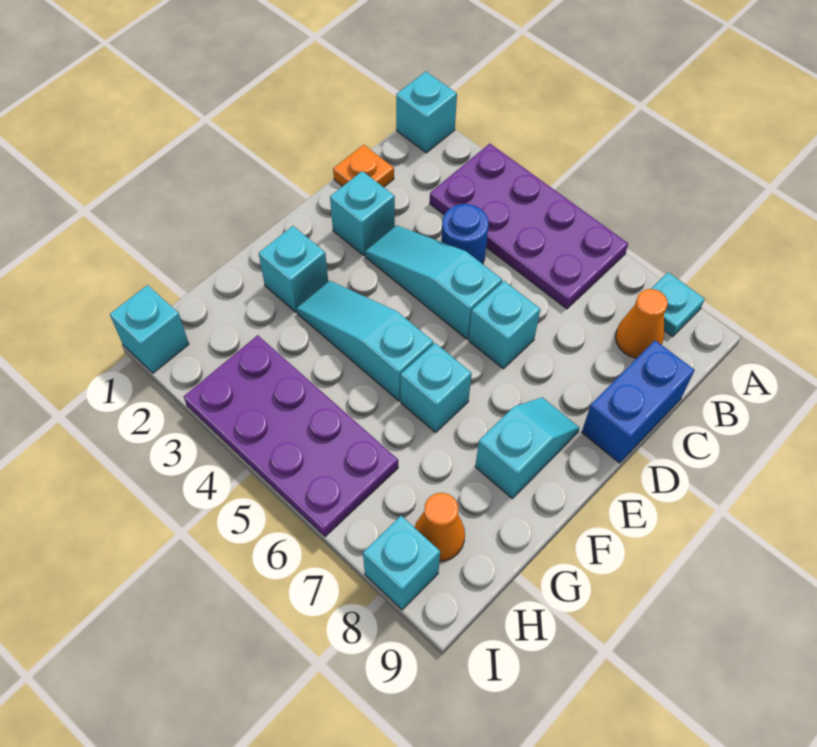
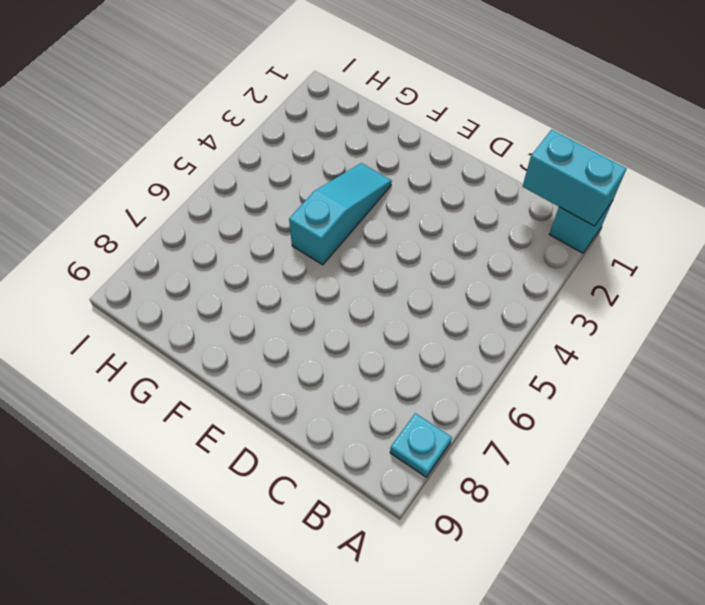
cyan 1x2 brick [523,129,627,226] -> none
none -> purple 2x4 plate [430,144,628,309]
none -> orange 1x1 cone [616,289,668,358]
none -> orange 1x1 plate [333,145,394,187]

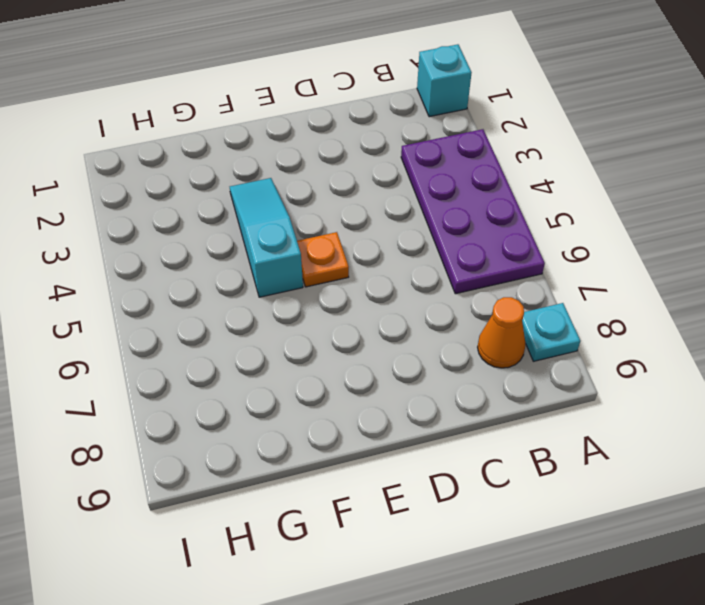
orange 1x1 plate [297,232,349,287] -> orange 1x1 plate moved to [333,145,394,187]
none -> blue 1x1 round brick [441,204,489,264]
none -> blue 1x2 brick [582,340,694,463]
none -> cyan 1x1 brick [330,171,395,256]

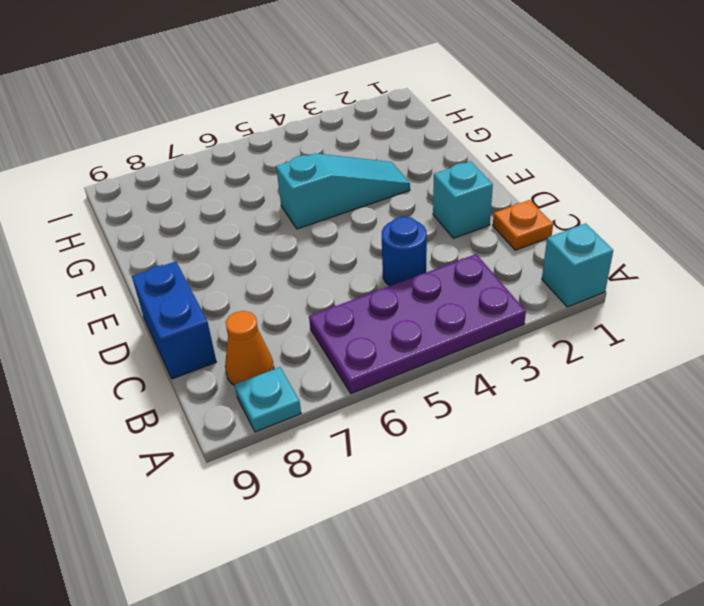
none -> cyan 1x3 slope [365,225,502,339]
none -> cyan 1x1 brick [469,281,540,369]
none -> cyan 1x2 slope [475,397,579,498]

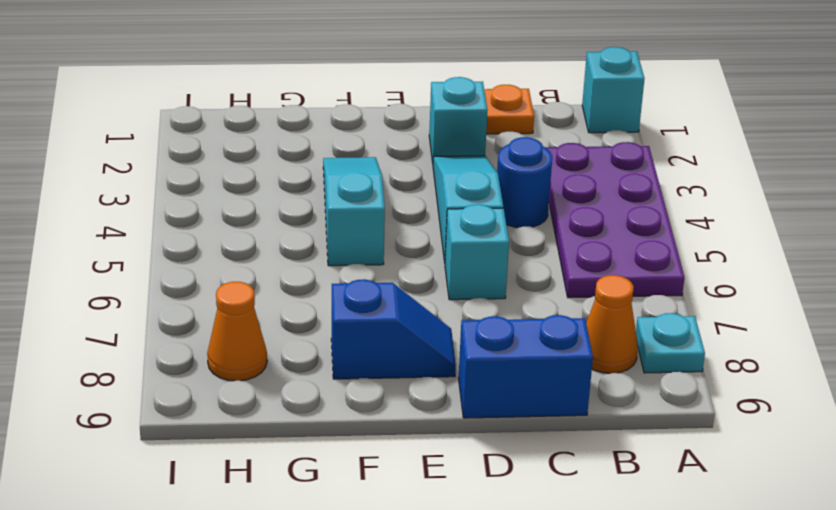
blue 1x2 slope [331,279,456,379] -> cyan 1x2 slope [475,397,579,498]
none -> cyan 1x1 brick [259,226,328,312]
none -> cyan 1x1 brick [401,343,472,432]
none -> purple 2x4 plate [184,335,398,537]

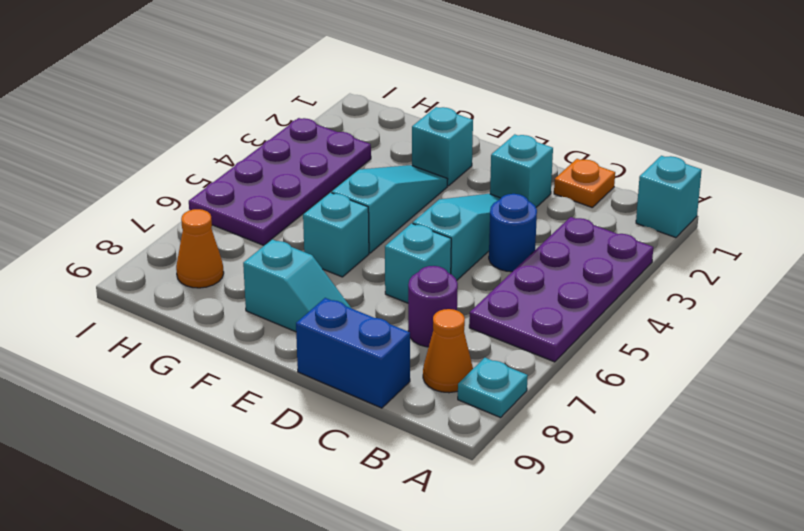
purple 1x1 round brick [408,266,458,347] -> none
none -> cyan 1x1 brick [110,285,189,373]
none -> cyan 1x1 brick [363,516,440,610]

